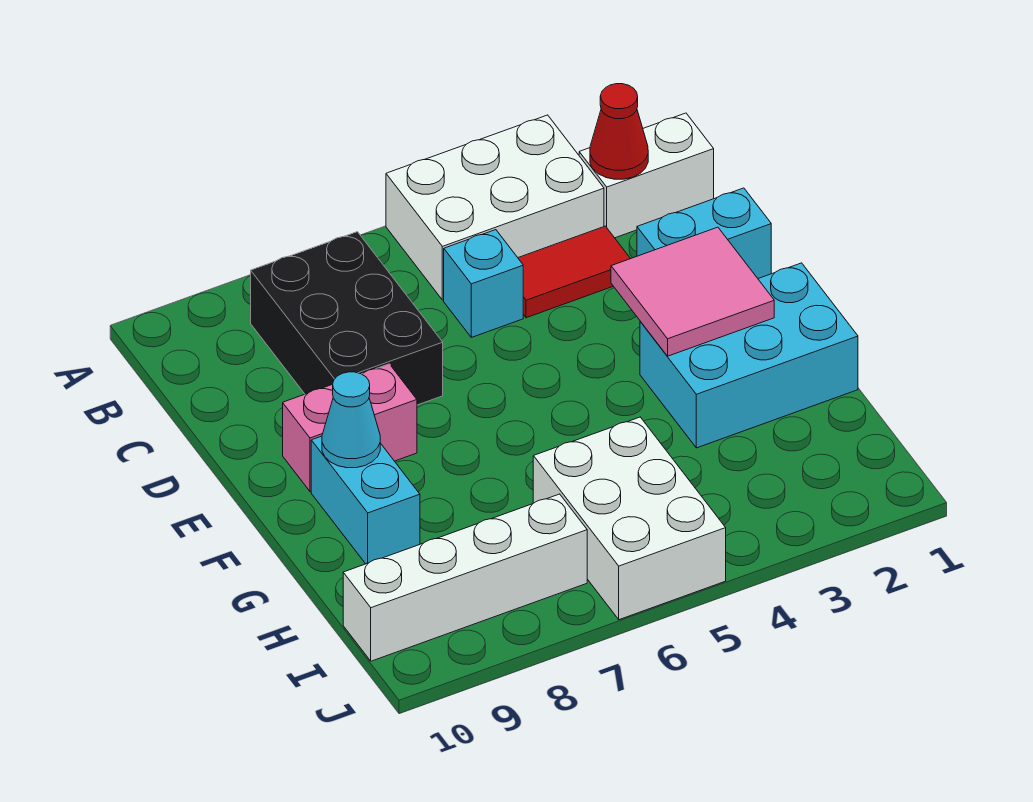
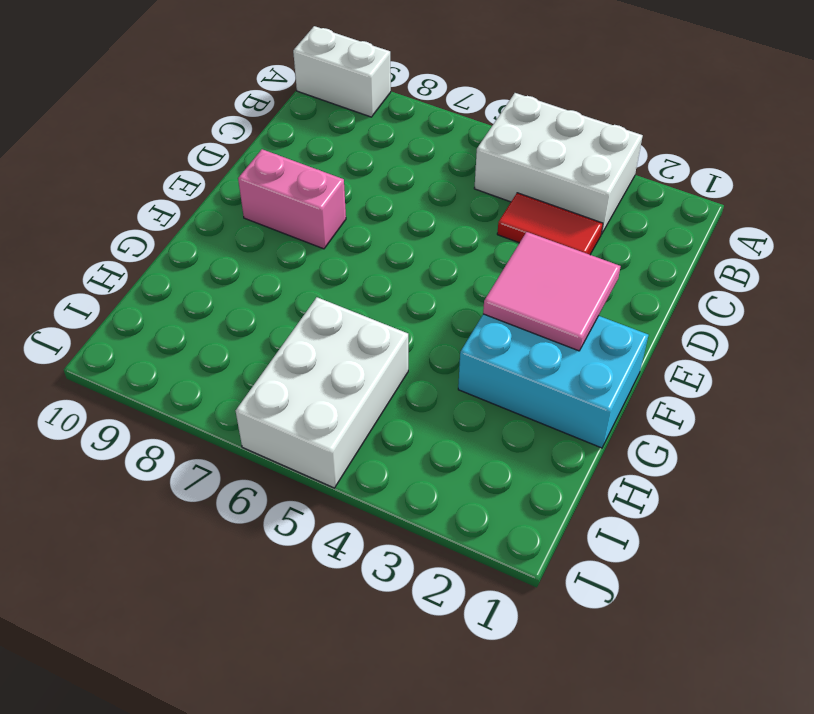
white 1x2 brick [293,26,391,117] -> white 1x2 brick moved to [579,113,714,238]
none -> black 2x3 brick [251,232,443,405]
none -> cyan 1x1 brick [444,230,523,337]
none -> cyan 1x2 brick [637,188,771,278]

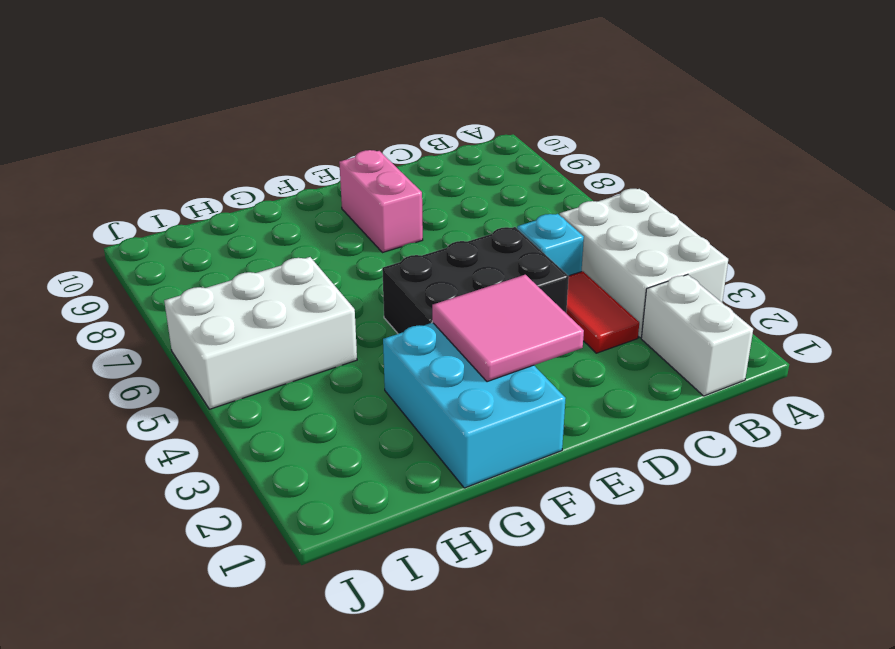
black 2x3 brick [382,227,569,334] -> black 2x3 brick moved to [251,232,443,405]
none -> cyan 1x2 brick [637,188,771,278]
none -> cyan 1x2 brick [311,436,420,564]
none -> white 1x4 brick [343,494,587,661]

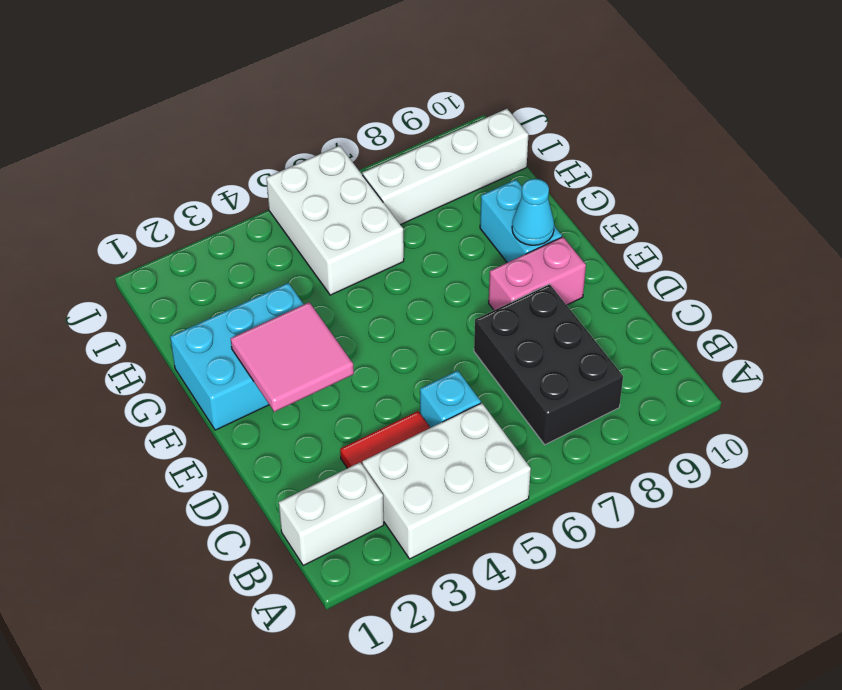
none -> cyan 1x2 brick [637,188,771,278]
none -> red 1x1 cone [590,84,648,179]

